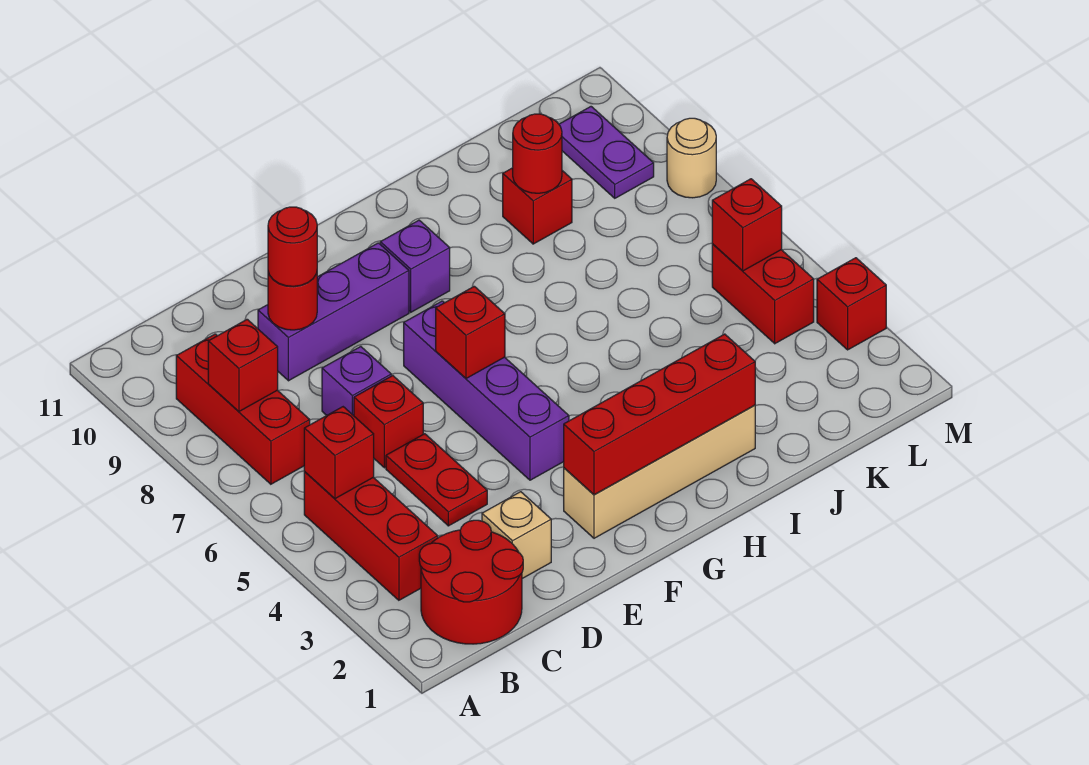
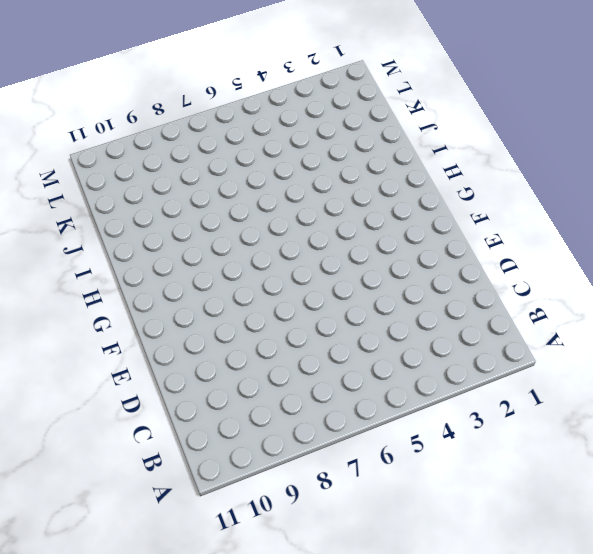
none -> red 2x2 round brick [419,520,523,644]
none -> red 1x3 brick [304,472,438,600]
none -> red 1x3 brick [176,334,310,484]

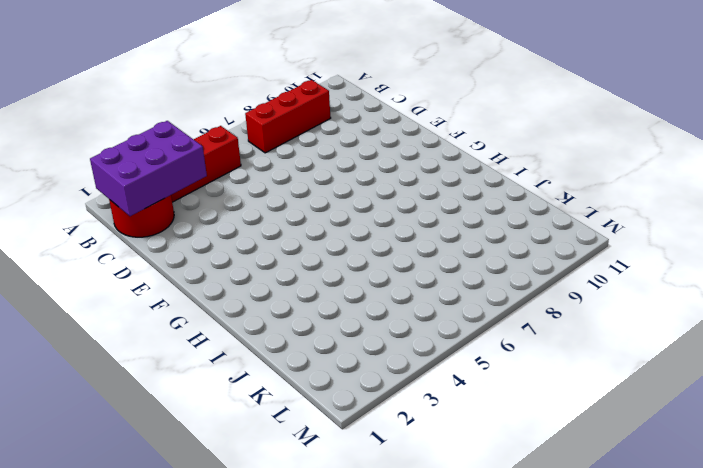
purple 2x3 brick [90,121,207,216] -> none
none -> tan 1x1 brick [482,492,551,579]
none -> red 1x2 plate [386,434,487,526]
none -> red 1x1 brick [354,376,423,468]

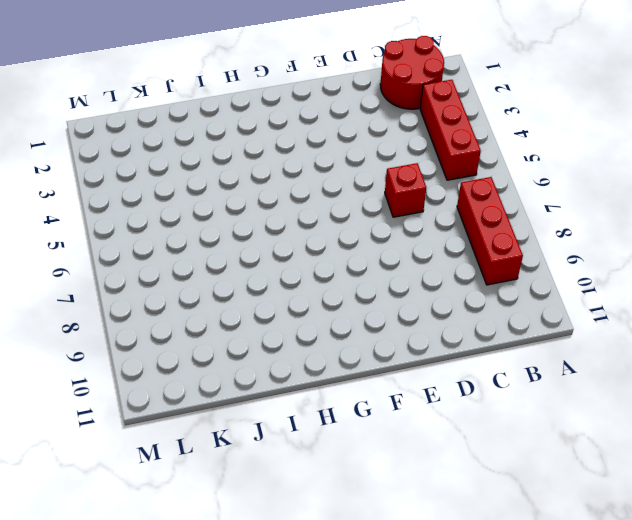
none -> tan 1x1 brick [482,492,551,579]
none -> red 1x2 plate [386,434,487,526]
none -> purple 1x1 brick [322,347,391,416]

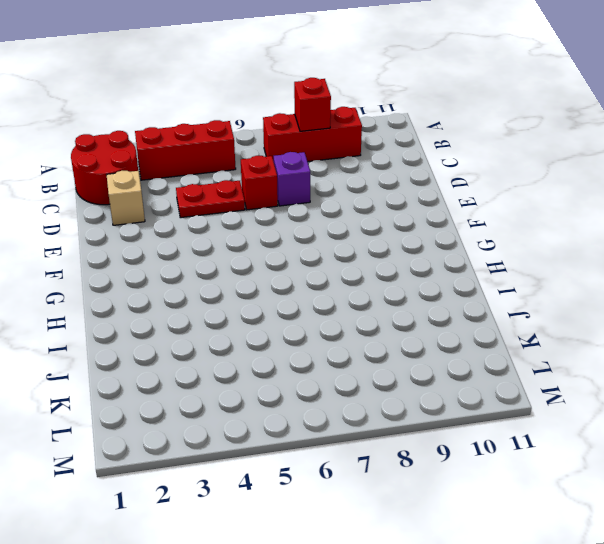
none -> purple 1x3 brick [258,243,409,381]
none -> tan 1x4 brick [564,405,755,538]
none -> purple 1x4 brick [404,301,569,480]

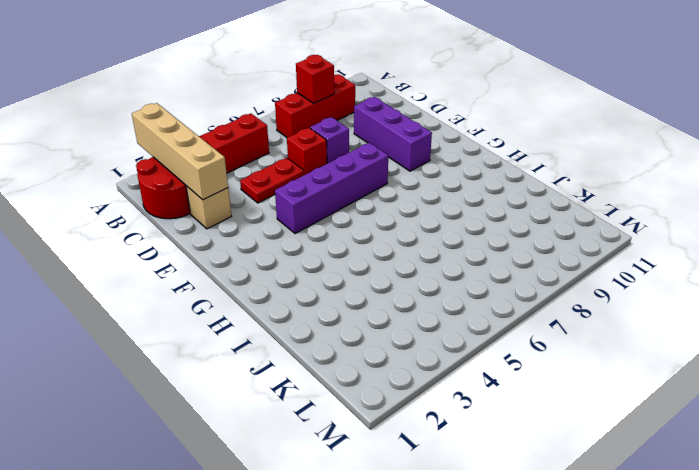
tan 1x4 brick [132,103,228,200] -> tan 1x4 brick moved to [564,405,755,538]
none -> purple 1x1 brick [380,220,450,312]
none -> red 1x1 brick [503,168,572,244]
none -> red 1x2 brick [712,244,814,344]

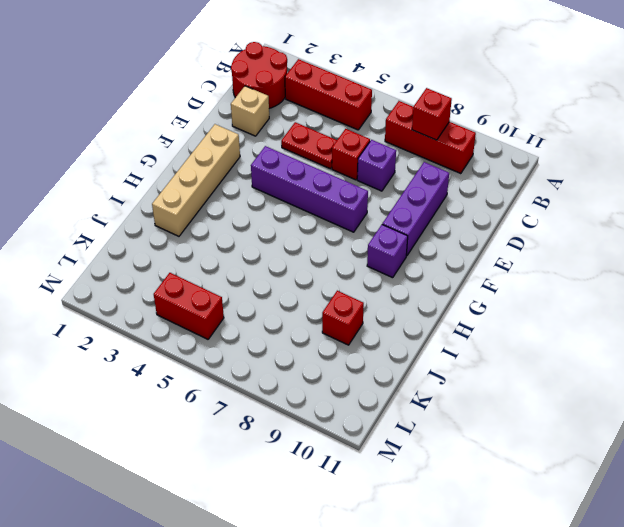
none -> purple 1x2 plate [559,107,654,198]
none -> red 1x1 brick [817,258,886,350]
none -> tan 1x1 round brick [667,118,716,198]

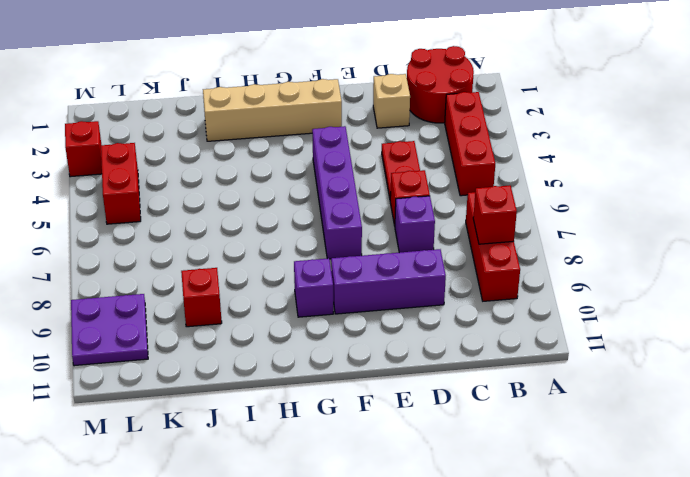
purple 2x2 plate [71,294,148,366] -> purple 1x2 plate [559,107,654,198]
none -> tan 1x1 round brick [667,118,716,198]
none -> red 1x1 brick [304,407,374,499]
none -> red 1x1 round brick [268,272,317,330]

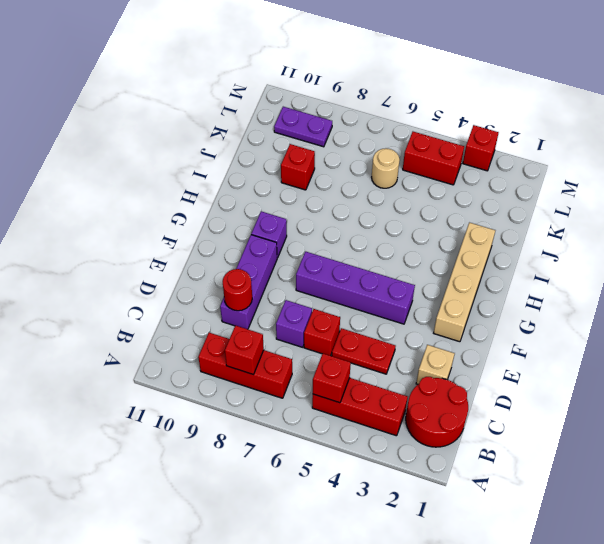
tan 1x1 round brick [372,148,400,188] -> tan 1x1 round brick moved to [667,118,716,198]
none -> red 1x4 brick [564,334,755,495]
none -> red 1x1 brick [436,286,505,379]
none -> red 1x1 round brick [513,114,562,193]

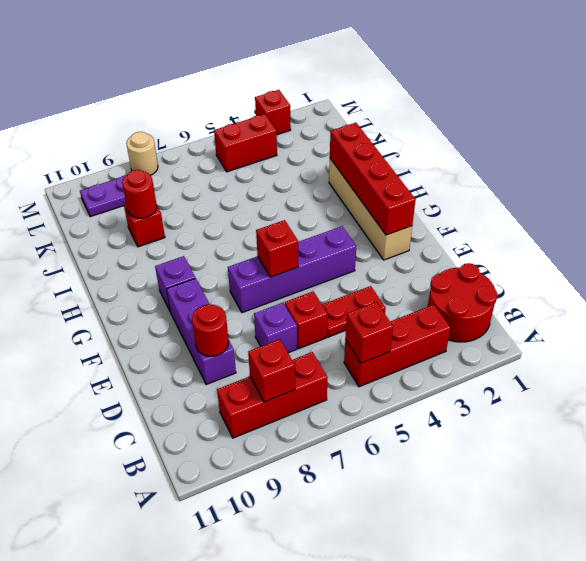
none -> tan 1x1 brick [482,492,551,579]
none -> red 1x1 brick [712,179,782,271]
none -> red 1x1 round brick [268,207,317,286]

